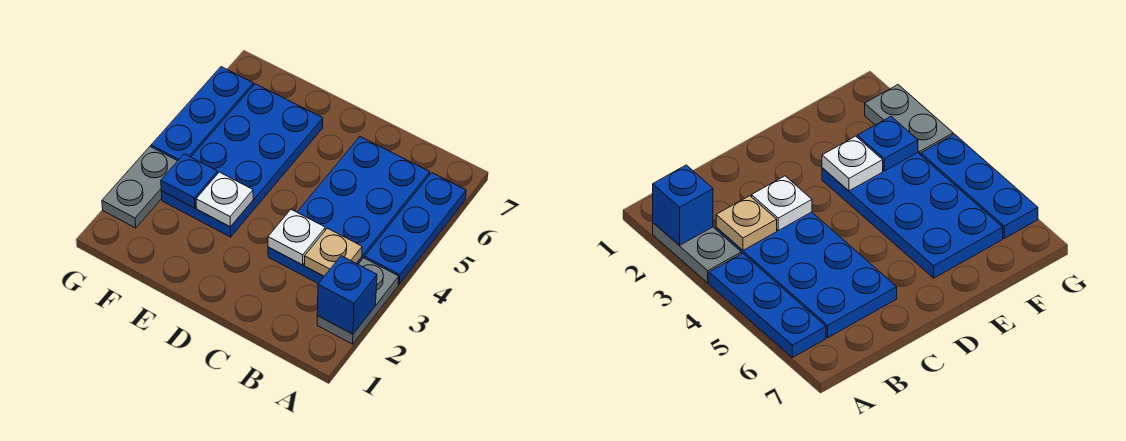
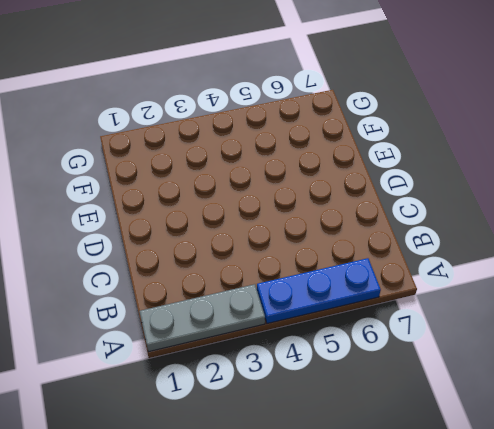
grey 1x3 plate [139,284,265,352] -> grey 1x2 plate [317,258,399,344]
none -> blue 2x4 plate [268,137,430,284]
none -> blue 2x4 plate [161,84,323,237]

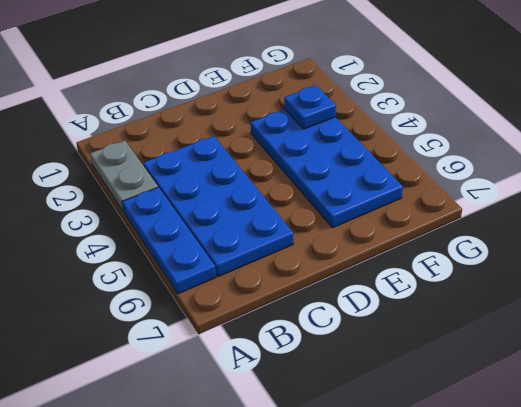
none -> grey 1x2 plate [102,147,177,228]
none -> blue 1x3 plate [151,67,253,161]

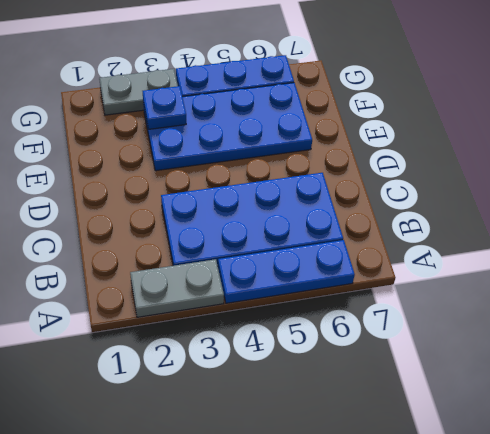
none -> blue 1x1 brick [317,256,377,334]
none -> tan 1x1 plate [304,228,362,276]

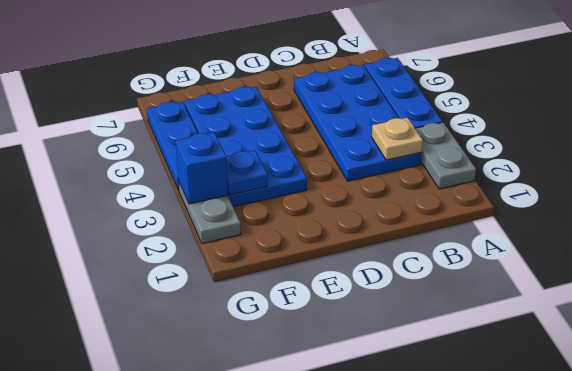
blue 1x1 brick [176,133,228,204] -> blue 1x1 brick moved to [317,256,377,334]
none -> white 1x1 plate [268,210,325,265]
none -> white 1x1 plate [196,172,253,227]

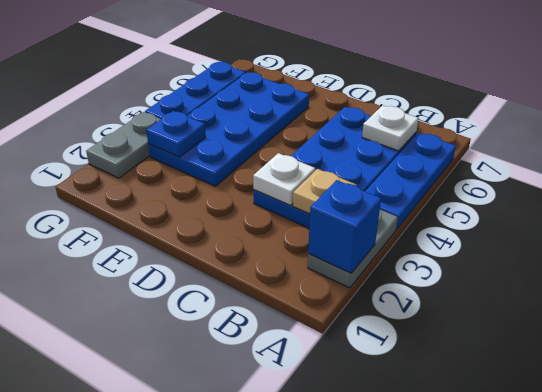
white 1x1 plate [362,106,419,151] -> white 1x1 plate moved to [196,172,253,227]

